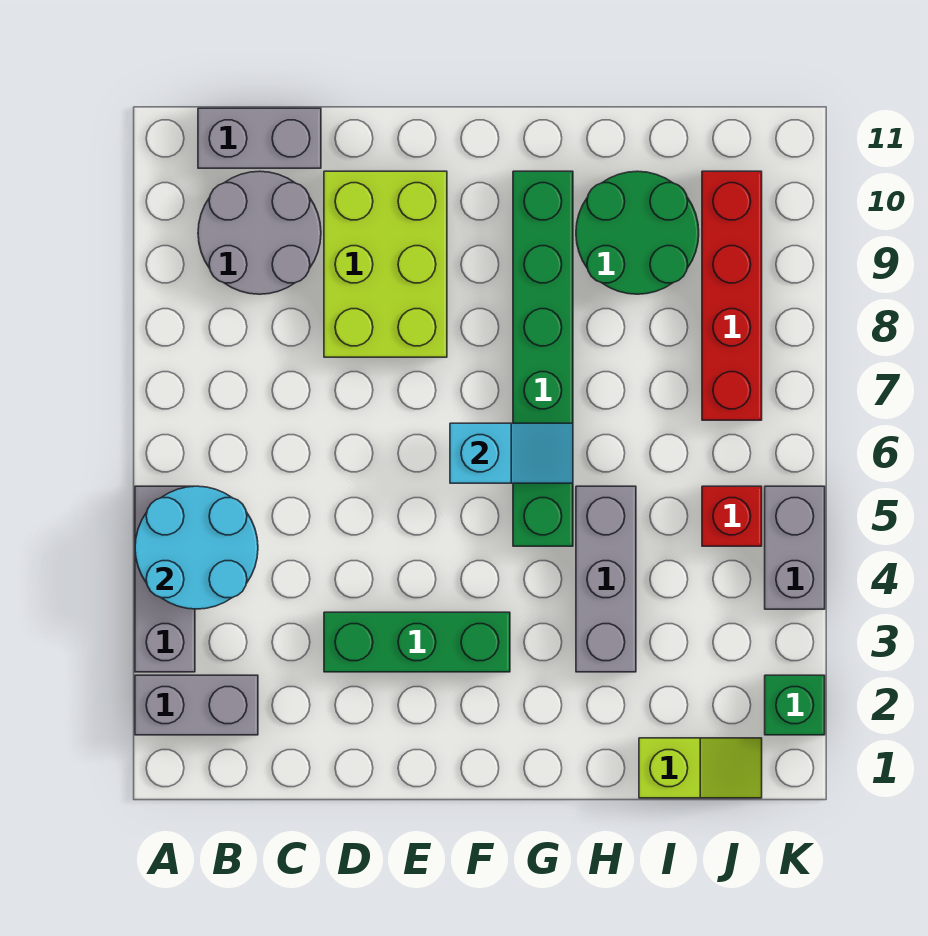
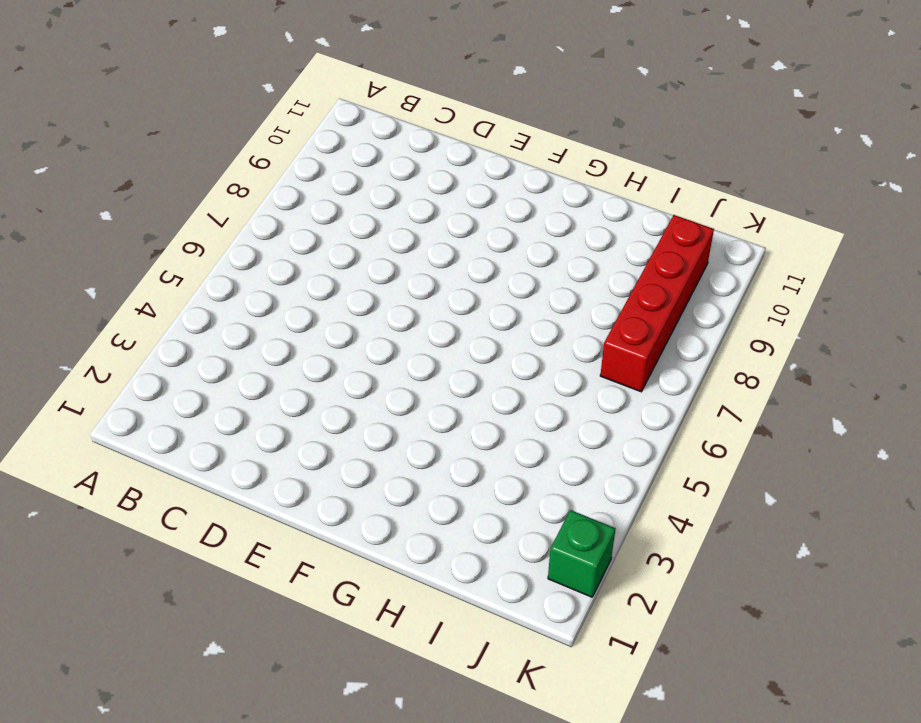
none -> grey 1x2 brick [135,675,258,735]
none -> grey 1x3 brick [135,486,195,672]
none -> grey 2x2 round brick [198,171,321,294]

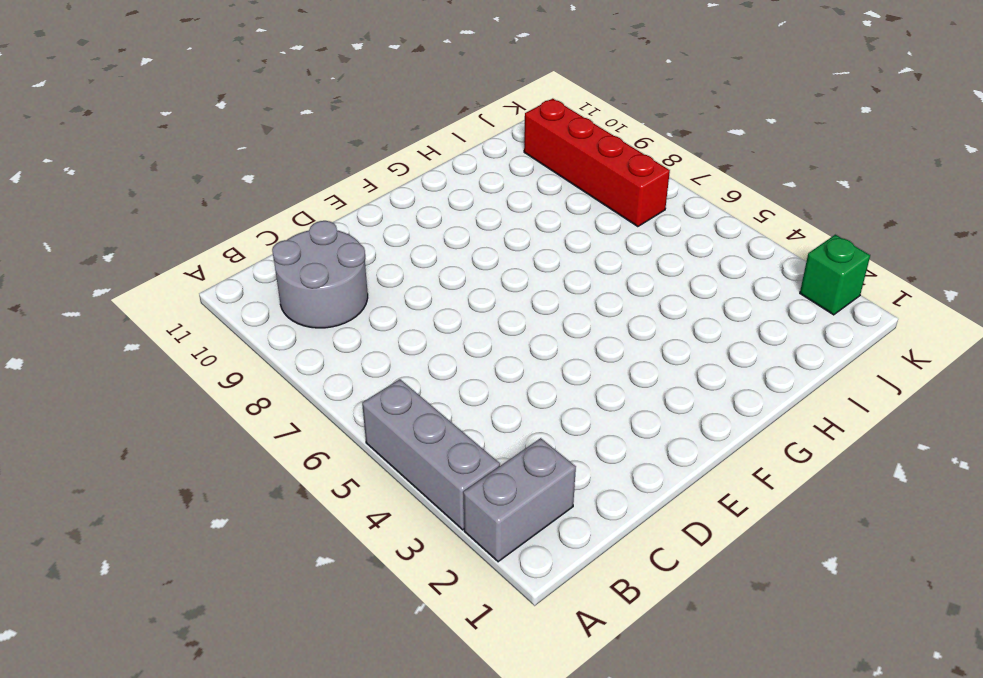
none -> grey 1x2 brick [198,108,321,168]
none -> green 1x3 brick [324,612,510,672]
none -> lime 2x3 brick [324,171,447,357]

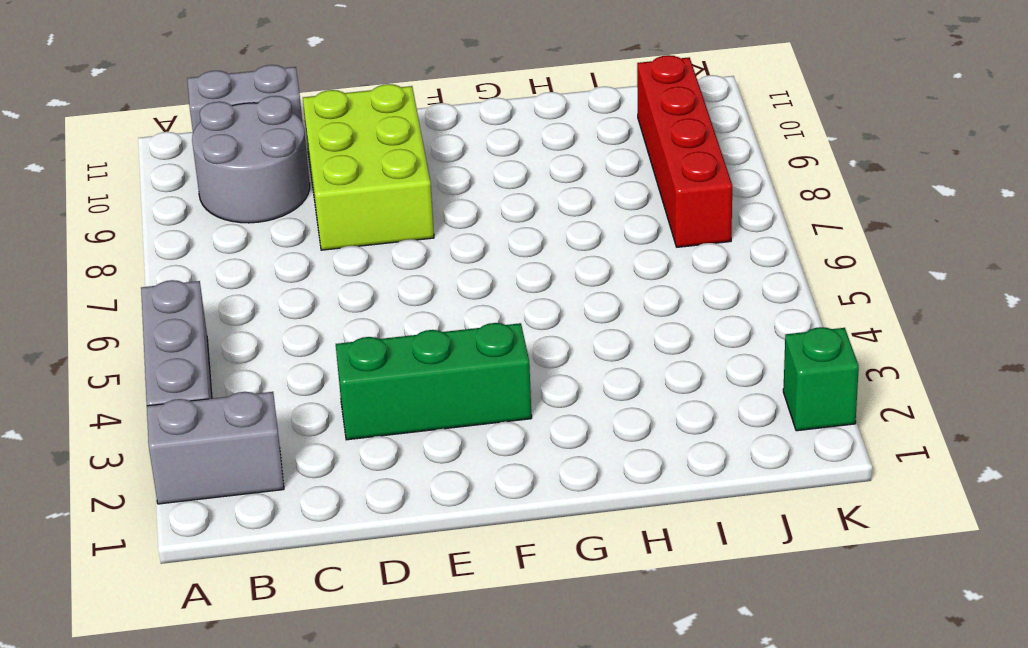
none -> green 1x6 brick [513,171,573,546]
none -> grey 1x3 brick [576,486,636,672]
none -> green 2x2 round brick [576,171,699,294]

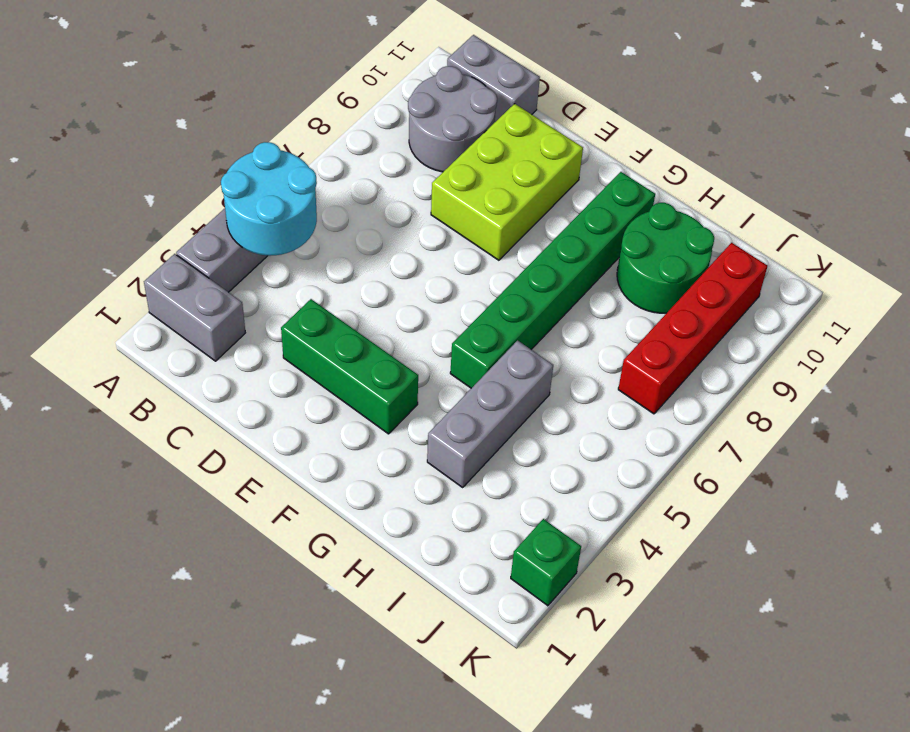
none -> lime 1x2 slope [639,738,762,798]
none -> red 1x1 brick [702,486,762,546]
none -> grey 1x2 brick [765,486,825,609]

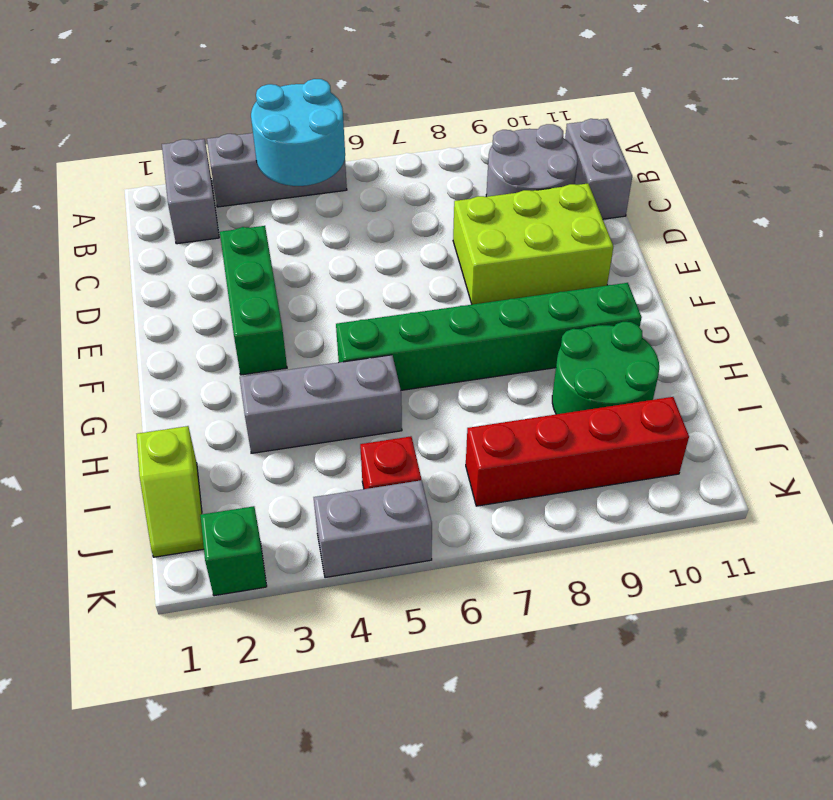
none -> cyan 1x2 slope [450,423,573,483]

